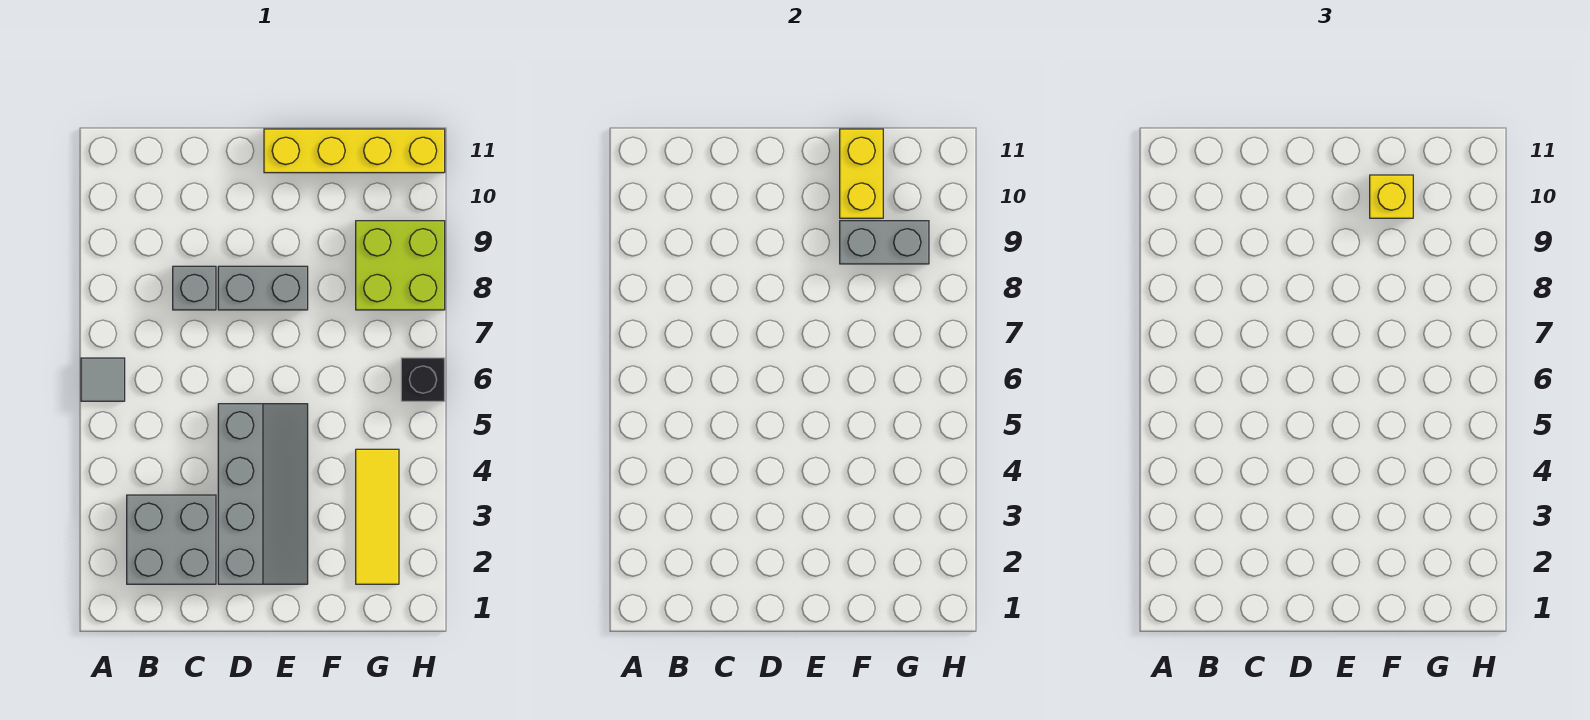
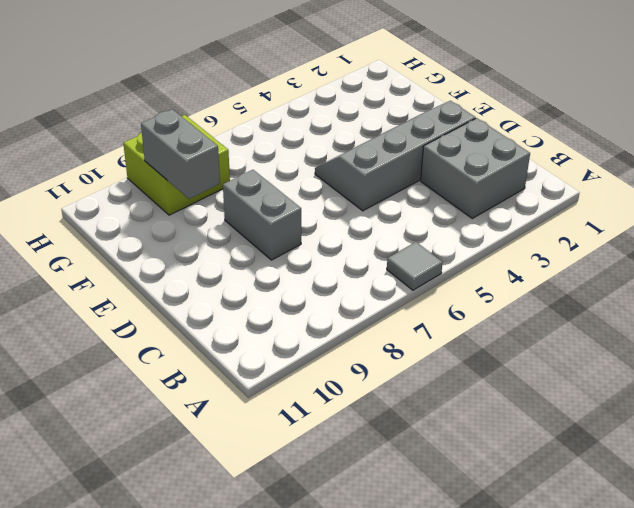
none -> grey 1x1 brick [173,266,216,310]
none -> yellow 1x4 brick [264,129,445,173]
none -> yellow 1x3 tile [356,449,399,584]

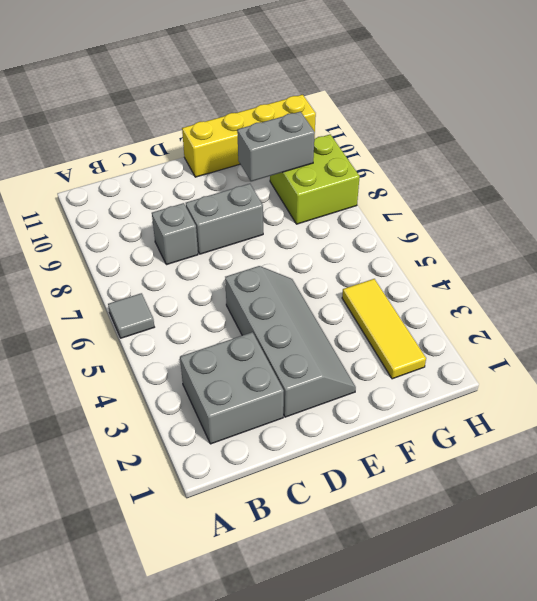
none -> black 1x1 brick [401,358,445,401]
none -> yellow 1x2 brick [840,129,883,218]
none -> yellow 1x1 brick [1370,175,1413,218]

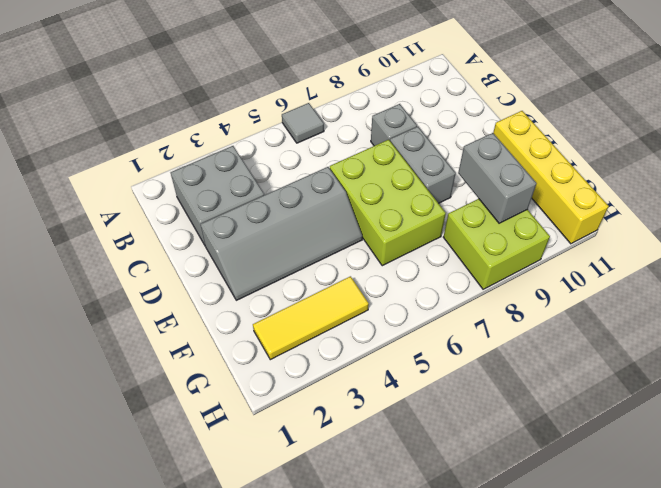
lime 2x3 brick [330,140,446,266] -> none
none -> black 1x1 brick [401,358,445,401]
none -> yellow 1x2 brick [840,129,883,218]
none -> yellow 1x1 brick [1370,175,1413,218]

